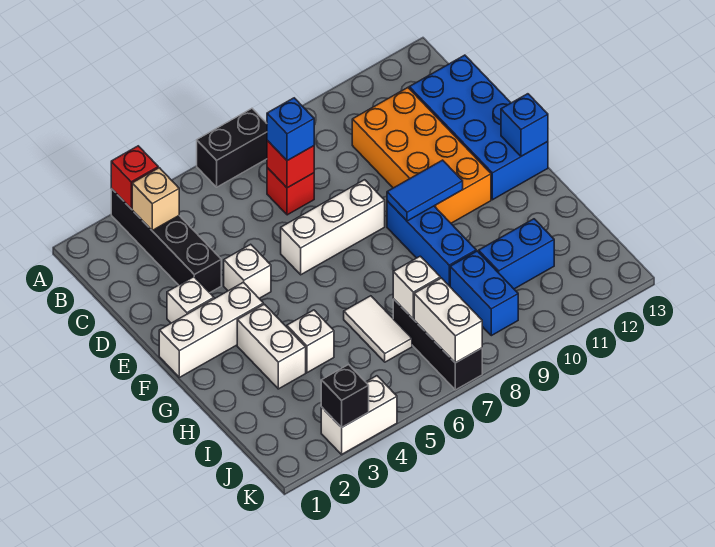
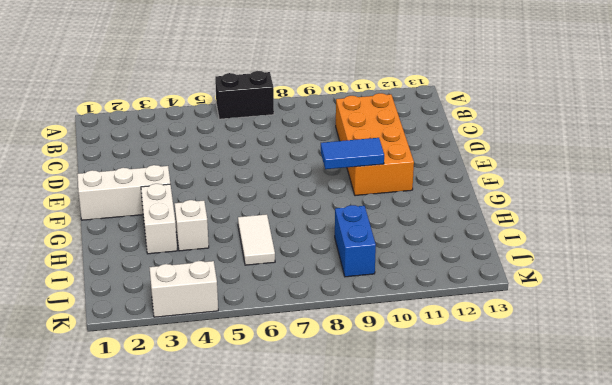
none -> black 1x4 brick [111,189,221,293]
none -> red 1x1 brick [267,168,314,215]
none -> blue 2x4 brick [409,55,548,200]

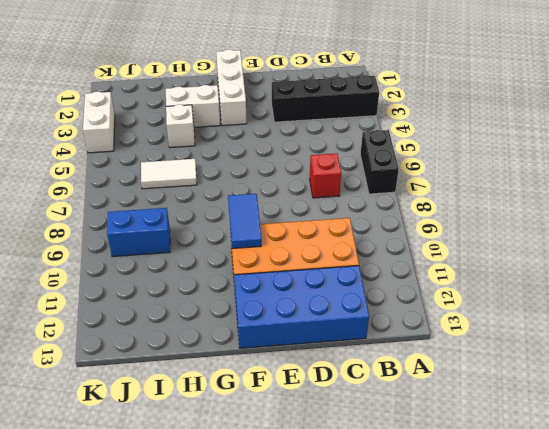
none -> white 1x1 brick [167,277,214,323]
none -> white 1x1 brick [224,244,271,298]
none -> white 1x3 brick [281,180,385,275]

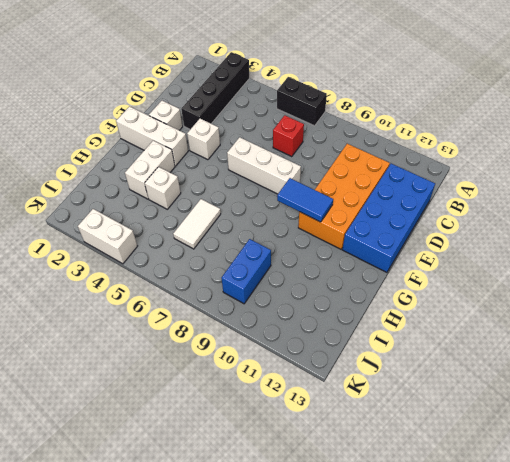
none -> blue 1x3 brick [387,201,476,286]
none -> black 1x3 brick [393,299,482,390]
none -> blue 1x2 brick [479,219,554,289]

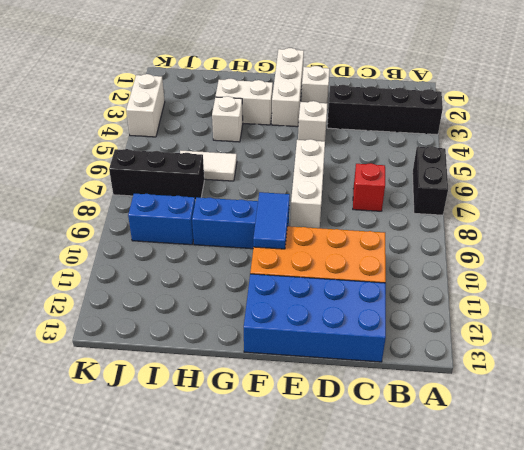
none -> blue 1x2 brick [479,219,554,289]
none -> red 1x1 brick [111,146,158,208]
none -> tan 1x1 brick [132,168,179,230]

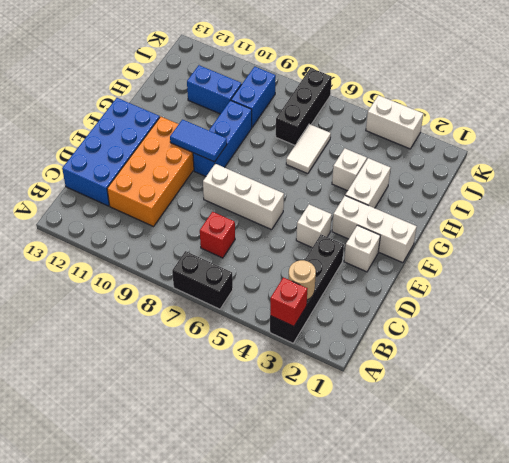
tan 1x1 round brick [288,260,316,300] -> tan 1x1 brick [132,168,179,230]
none -> red 1x1 brick [267,140,314,188]
none -> blue 1x1 brick [501,94,548,156]
none -> white 1x1 brick [393,256,440,319]

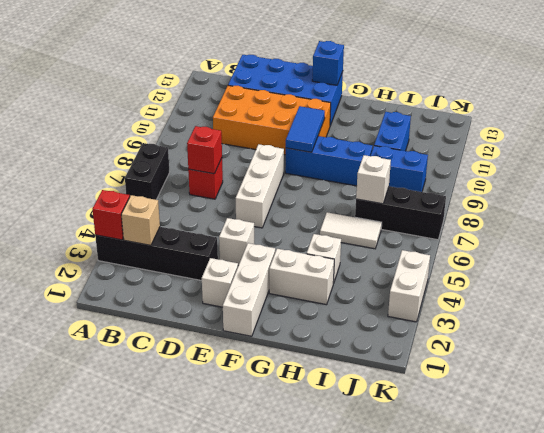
none -> white 1x2 brick [414,278,482,363]
none -> black 1x1 brick [321,365,369,428]
none -> blue 1x1 brick [267,98,314,161]

